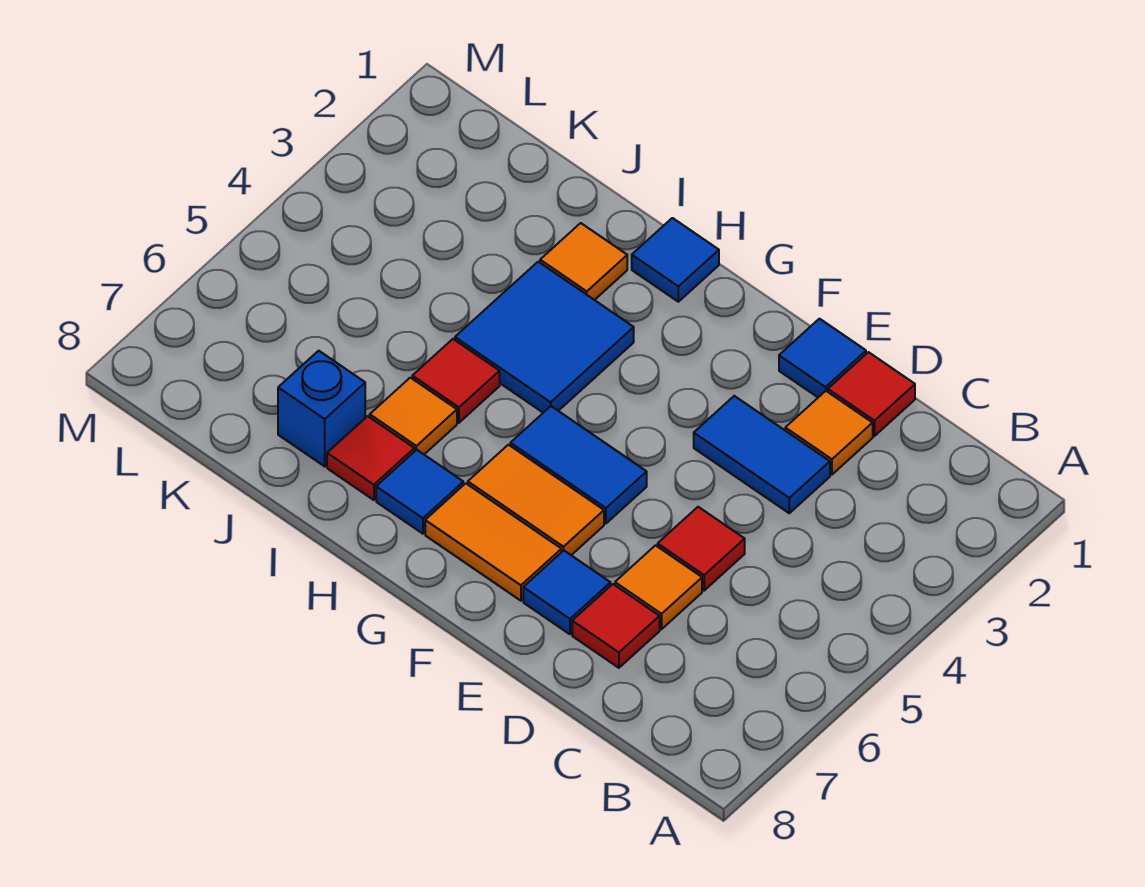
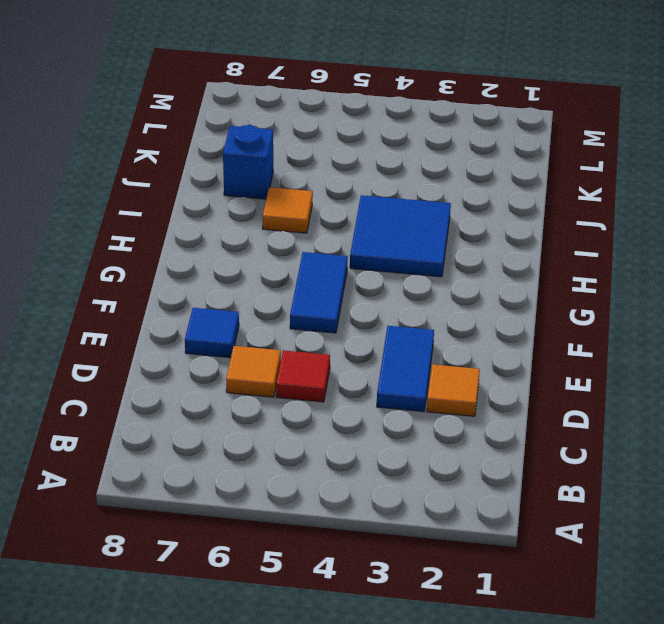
none -> red 1x1 tile [828,352,915,436]
none -> red 1x1 tile [572,584,660,668]
none -> blue 1x1 tile [779,319,866,397]

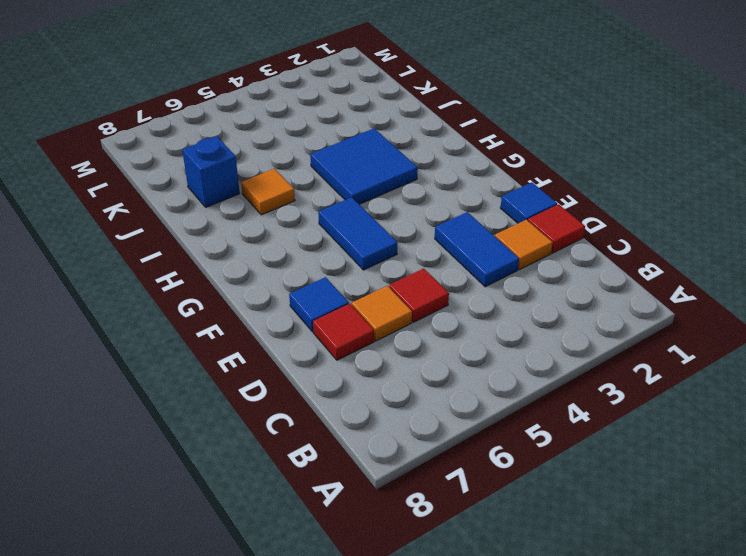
none -> orange 1x2 tile [468,445,604,555]
none -> orange 1x2 tile [425,483,561,601]
none -> blue 1x1 tile [632,218,719,302]

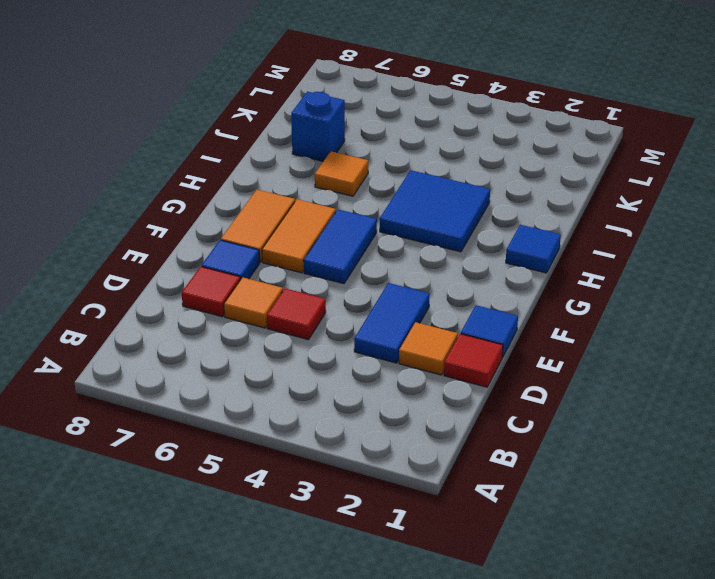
none -> blue 1x1 tile [376,450,463,534]
none -> orange 1x1 tile [540,223,627,300]
none -> red 1x1 tile [412,339,500,423]

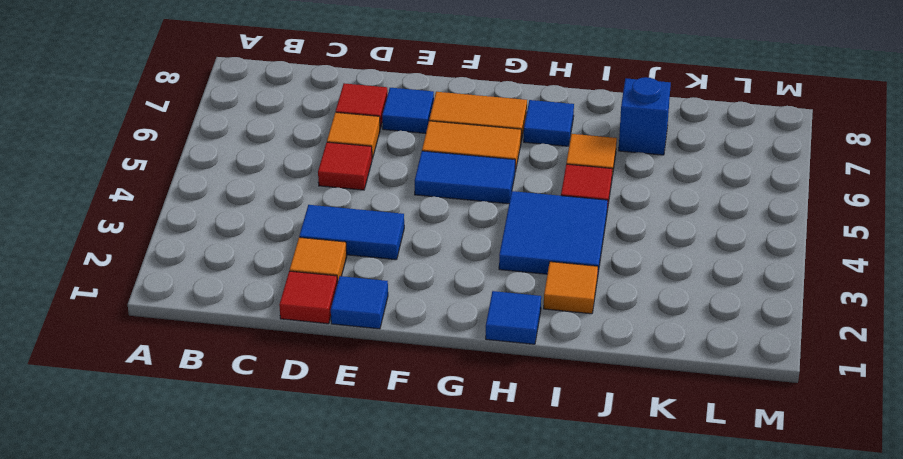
none -> red 1x1 tile [327,416,414,500]

